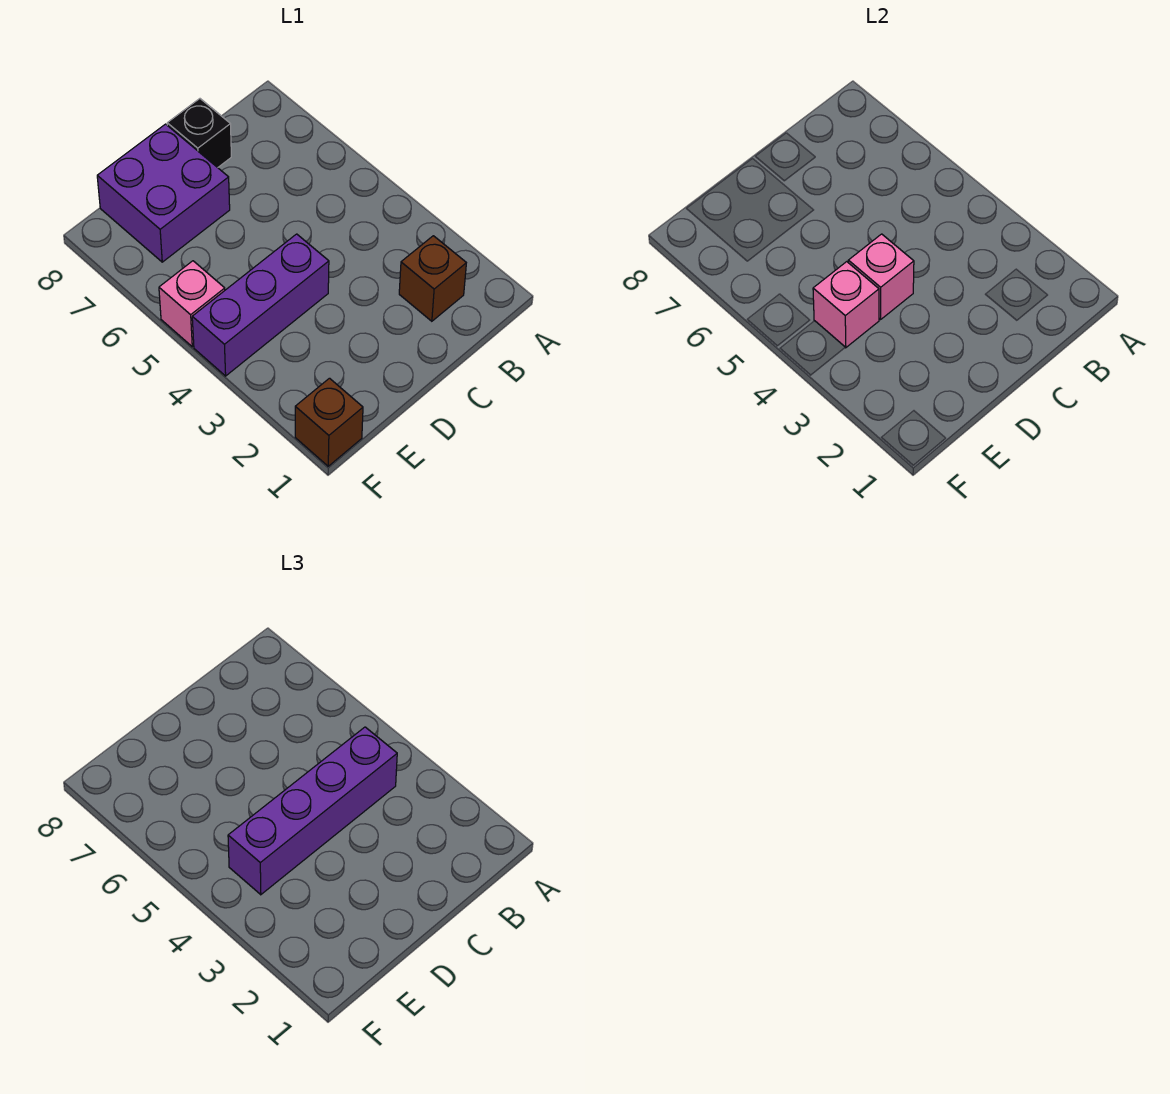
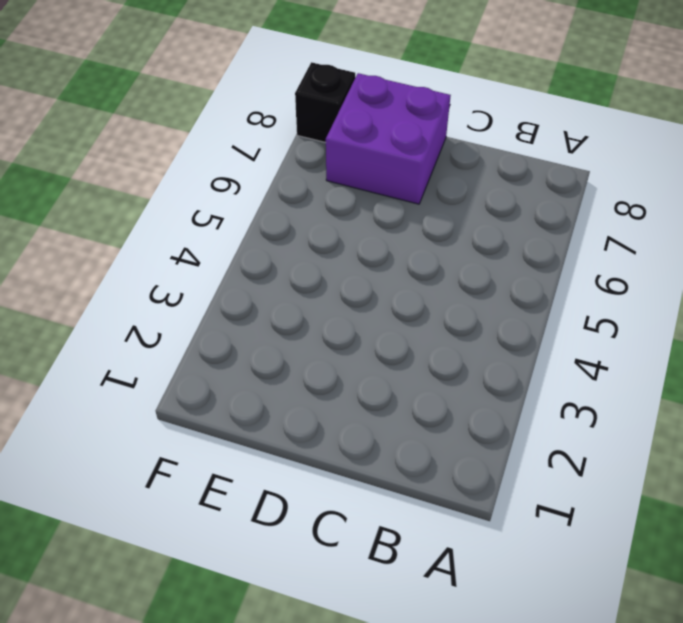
black 1x1 brick [295,62,355,143] -> black 1x1 brick moved to [167,99,231,168]
none -> brown 1x1 brick [399,236,466,321]
none -> purple 1x3 brick [192,234,329,376]

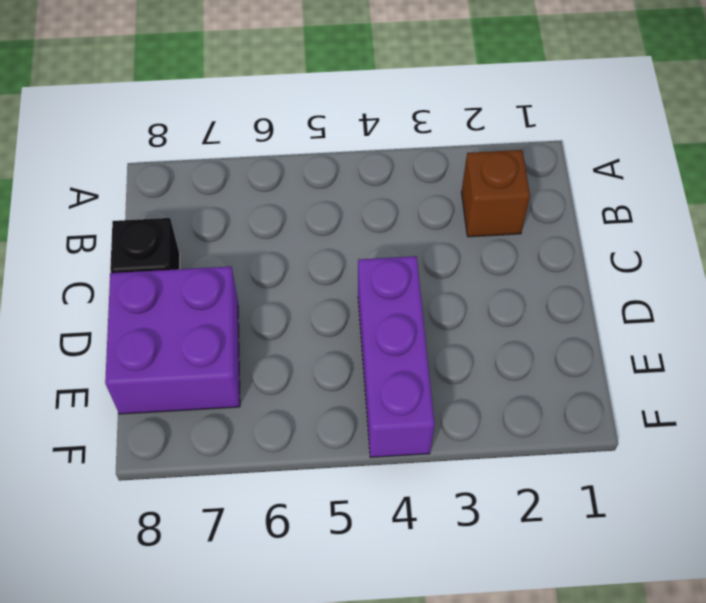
none -> brown 1x1 brick [295,378,363,466]
none -> pink 1x1 brick [159,261,225,347]

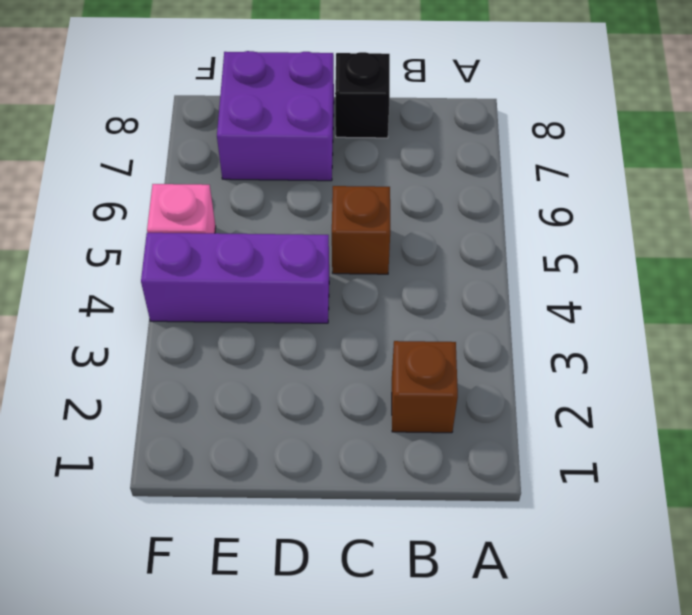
brown 1x1 brick [332,186,390,274] -> brown 1x1 brick moved to [295,378,363,466]
none -> pink 1x1 brick [848,234,914,319]
none -> pink 1x1 brick [813,262,879,348]

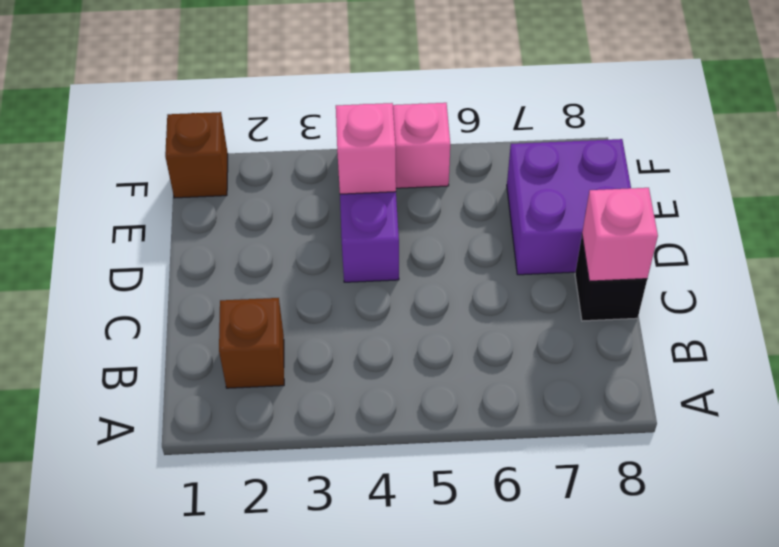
pink 1x1 brick [582,188,658,281] -> pink 1x1 brick moved to [848,234,914,319]
none -> purple 1x4 brick [228,727,397,895]

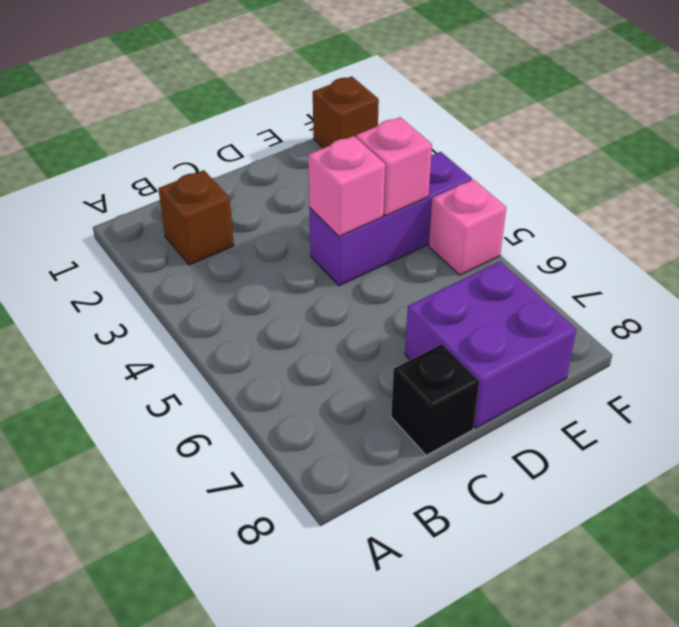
none -> purple 1x4 brick [228,727,397,895]

